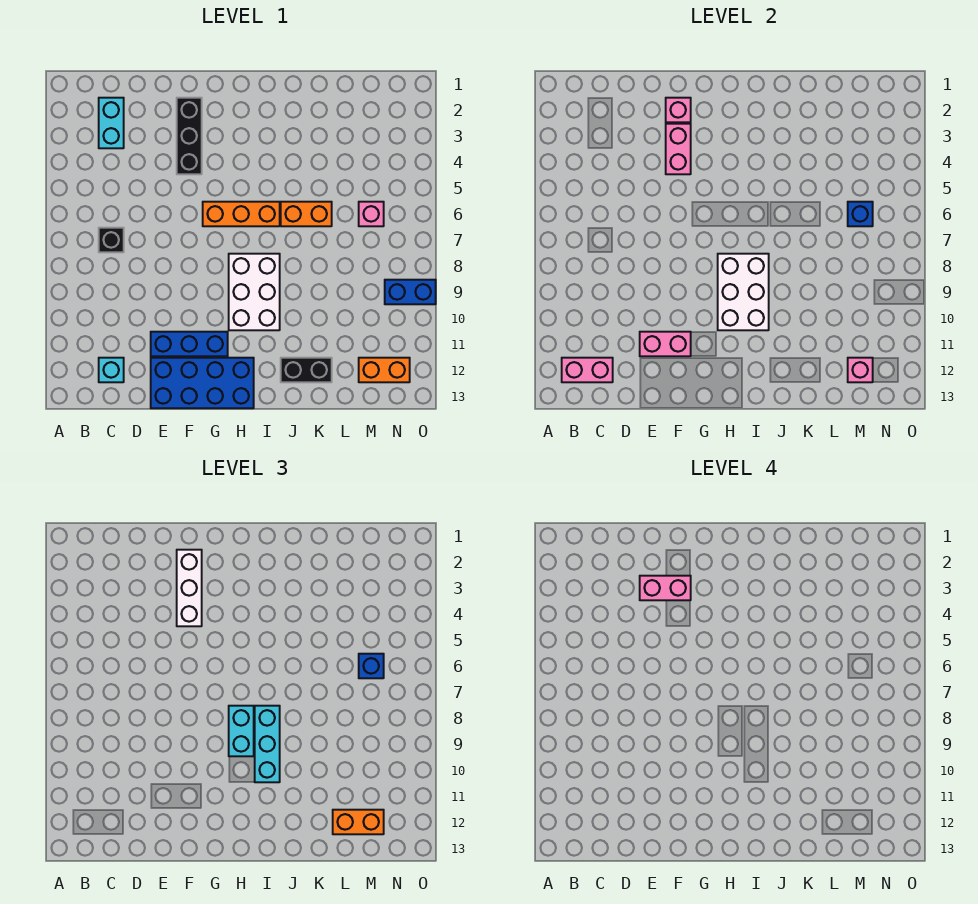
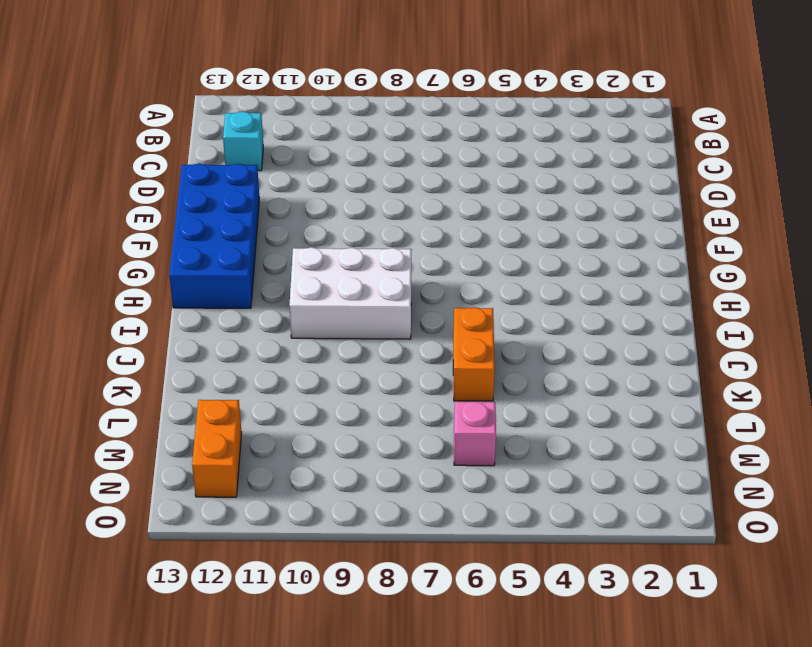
none -> cyan 1x2 brick [99,98,124,148]
none -> black 1x1 brick [99,228,124,252]
none -> blue 1x3 brick [151,332,228,356]

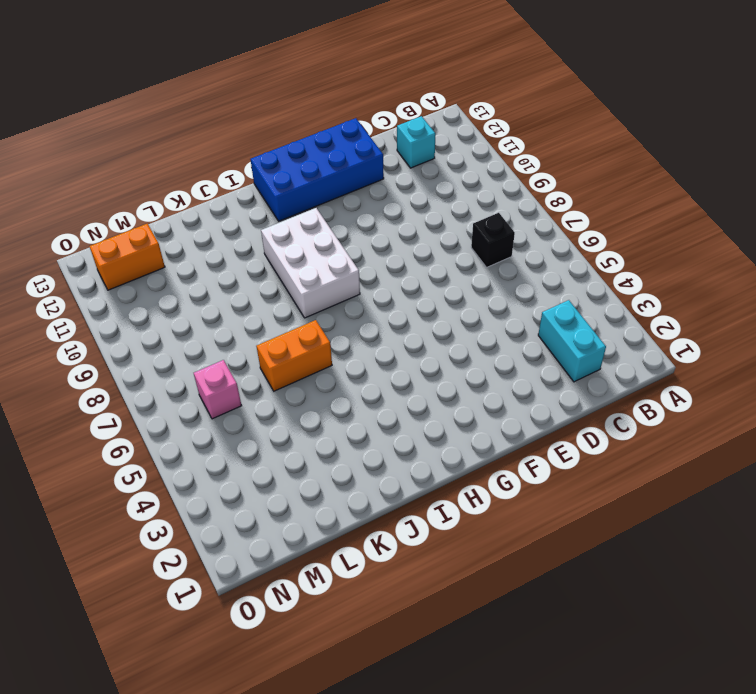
none -> blue 1x3 brick [151,332,228,356]
none -> black 1x3 brick [177,98,202,174]
none -> orange 1x3 brick [203,202,280,226]

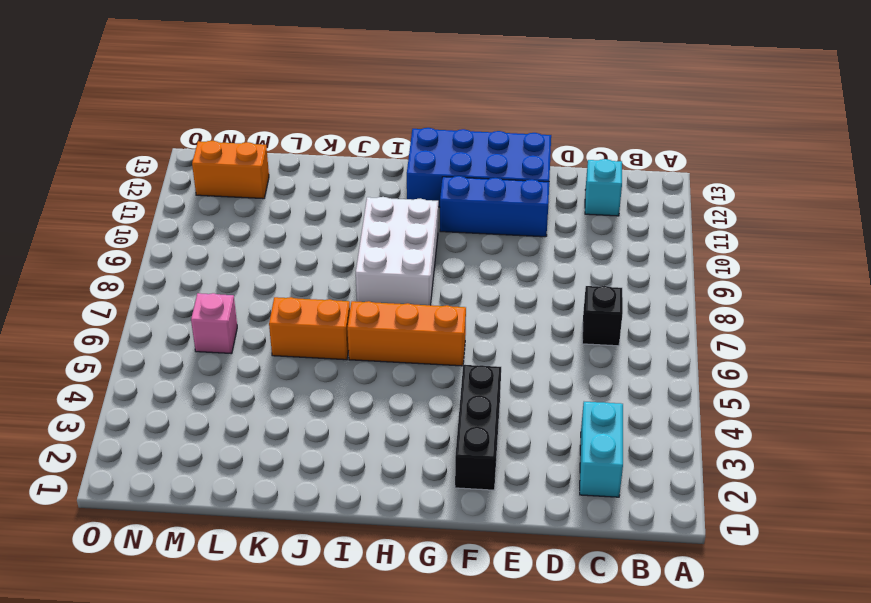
none -> black 1x2 brick [281,358,332,382]
none -> blue 1x2 brick [385,280,436,304]
none -> pink 1x2 brick [562,358,613,382]

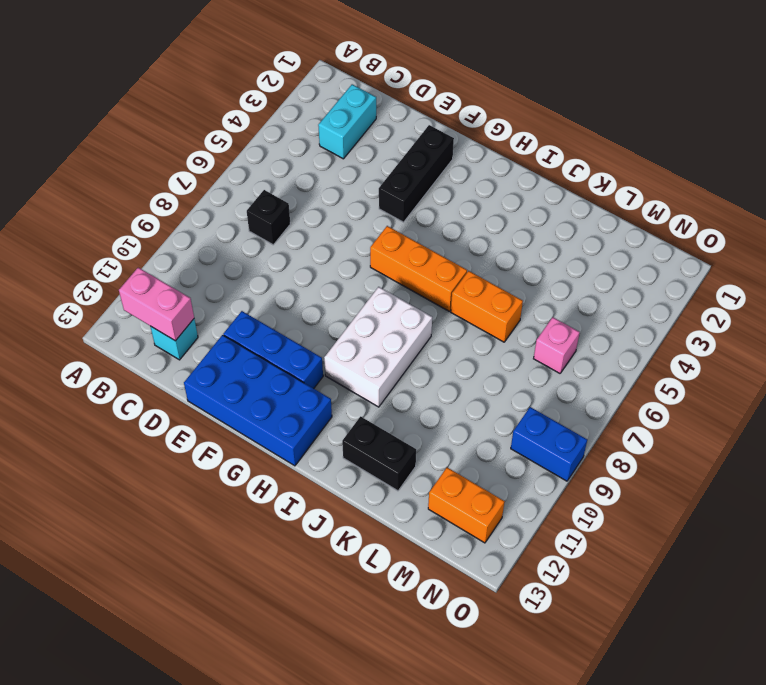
none -> pink 1x2 brick [640,332,691,356]
none -> pink 1x1 brick [666,98,691,122]
none -> pink 1x2 brick [666,124,691,174]

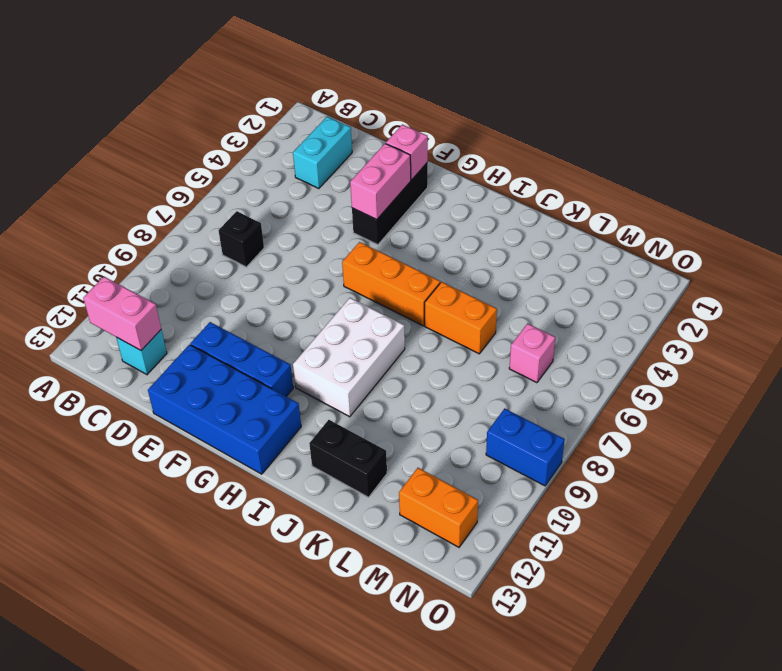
none -> pink 1x2 brick [640,332,691,356]
none -> white 2x3 brick [718,254,769,330]
none -> blue 1x1 brick [848,202,873,226]

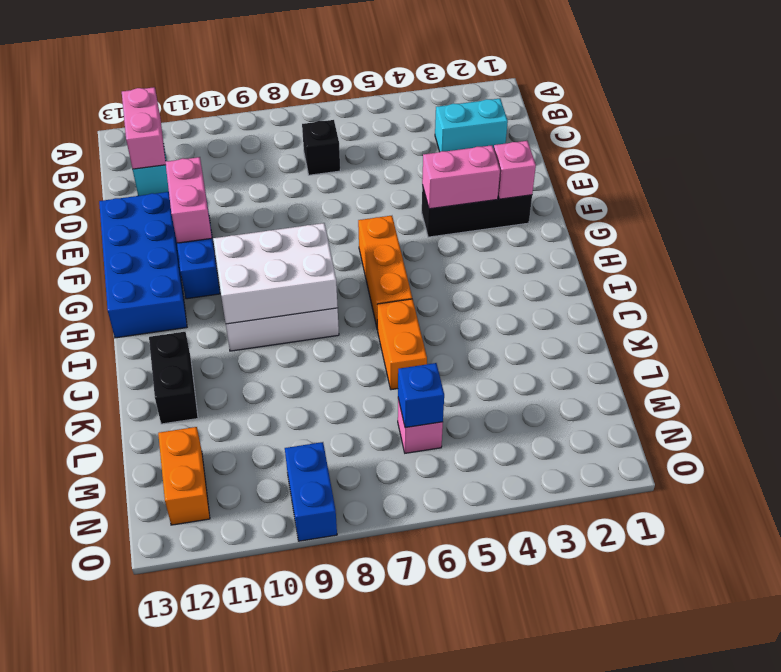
none -> pink 1x1 brick [848,358,873,382]
none -> white 1x3 brick [177,550,202,626]
none -> cyan 1x2 brick [229,706,254,756]

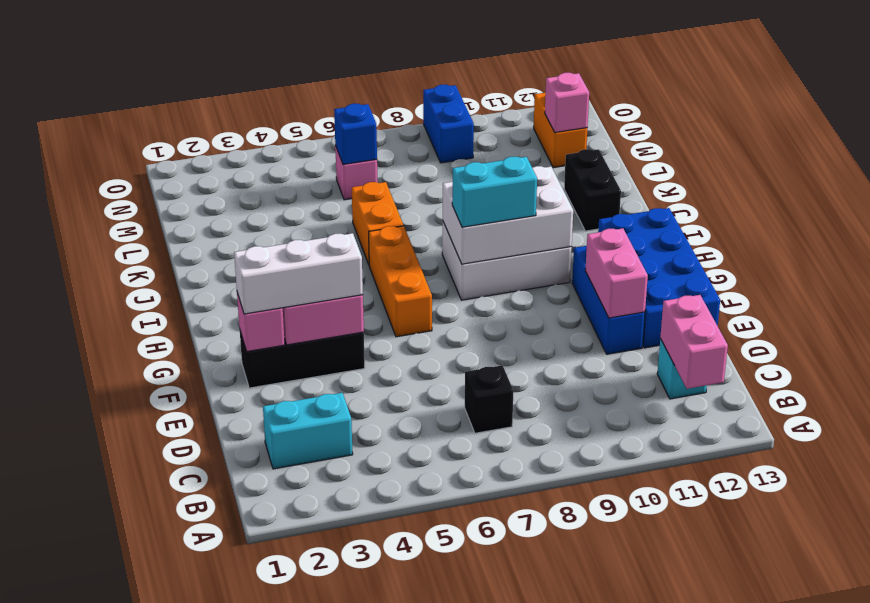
none -> cyan 1x3 brick [255,706,280,782]
none -> orange 1x2 brick [333,810,384,834]
none -> blue 1x1 brick [359,654,384,678]

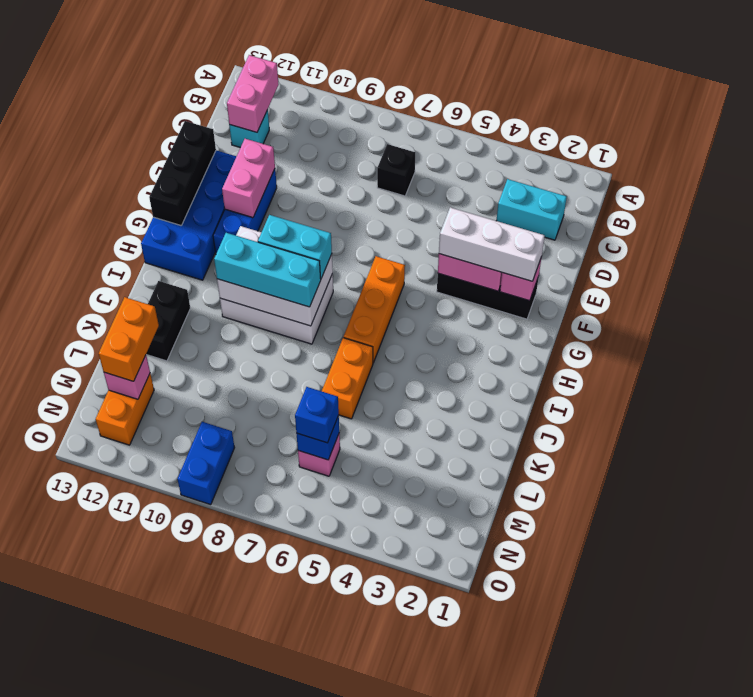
black 1x3 brick [149,121,216,225] -> none
none -> pink 1x2 brick [640,576,691,600]

